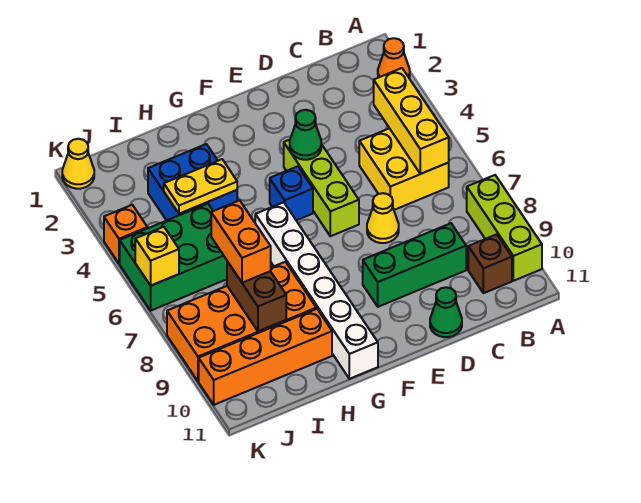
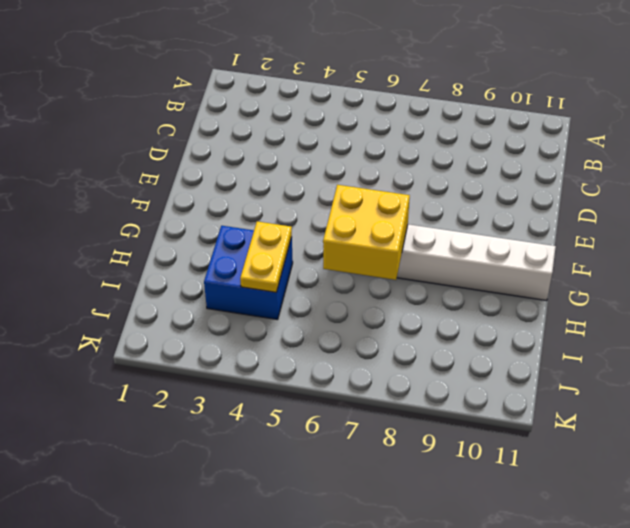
yellow 2x2 brick [323,185,410,280] -> yellow 2x2 brick moved to [359,128,449,210]
none -> orange 1x1 cone [378,38,410,78]
none -> lime 1x3 brick [467,175,542,281]
none -> brown 1x1 brick [468,234,512,293]

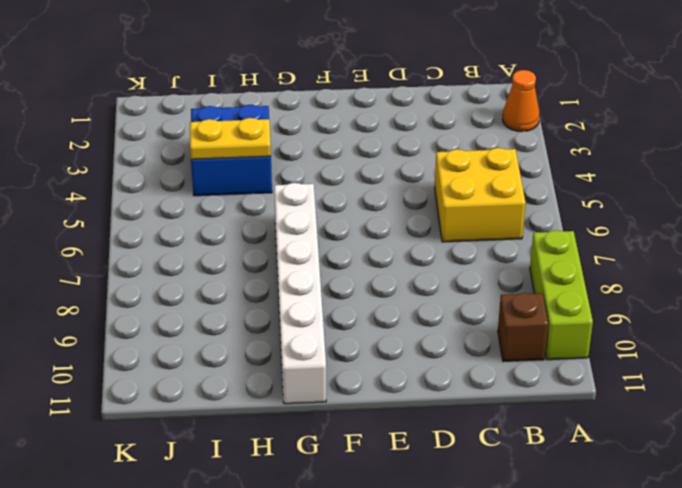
none -> green 1x3 brick [363,223,466,307]
none -> yellow 1x1 cone [367,193,399,243]
none -> green 1x1 cone [430,287,462,337]

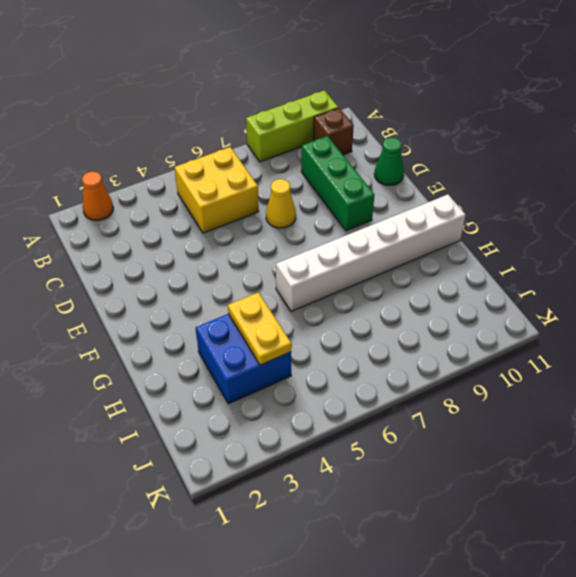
none -> lime 1x3 brick [284,140,359,236]
none -> blue 1x1 brick [270,166,313,220]
none -> orange 2x4 brick [167,262,316,381]

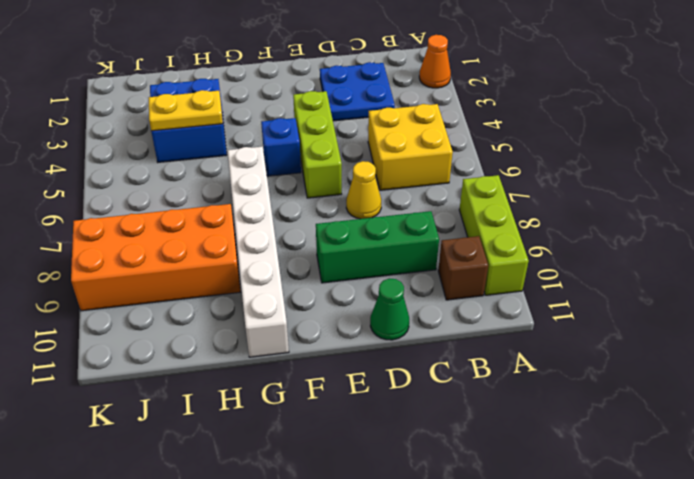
blue 2x2 plate [320,62,395,121] -> none
none -> orange 1x4 brick [199,309,332,405]
none -> green 2x3 brick [120,204,227,311]
none -> yellow 1x1 cone [62,139,94,189]

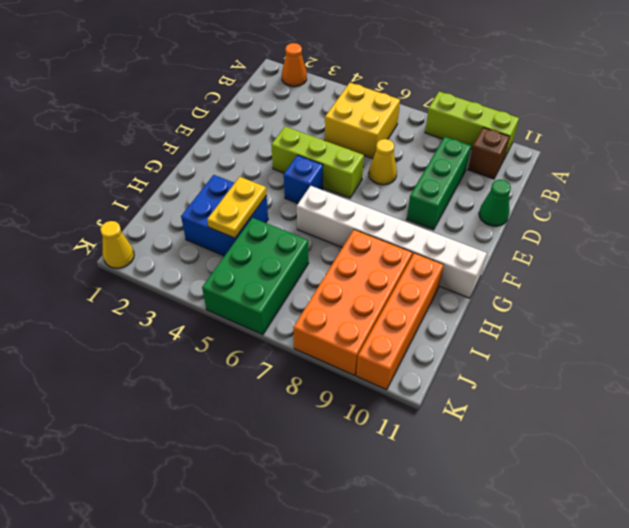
none -> orange 1x1 brick [104,205,147,264]
none -> yellow 1x3 brick [374,68,449,174]
none -> green 1x1 cone [290,110,321,160]

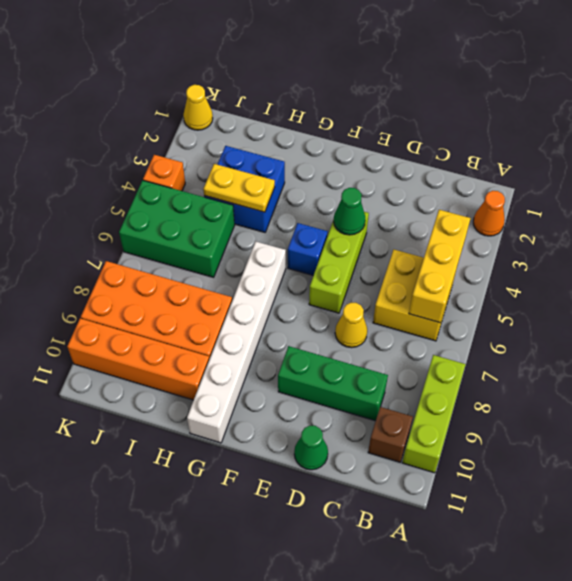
none -> brown 1x2 brick [227,261,286,331]
none -> yellow 1x1 brick [135,227,179,286]
none -> orange 1x2 brick [211,200,271,283]

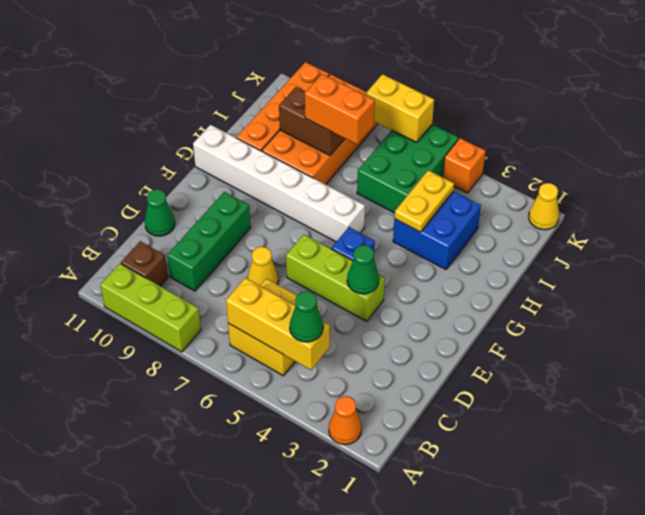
green 1x1 cone [290,291,323,342] -> none
yellow 1x2 brick [366,74,434,142] -> yellow 1x1 brick [135,227,179,286]

